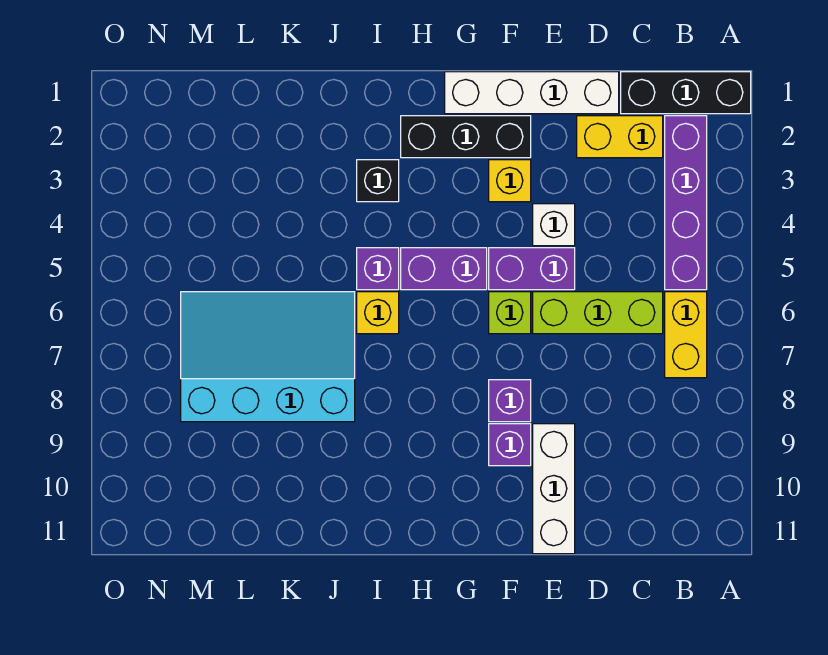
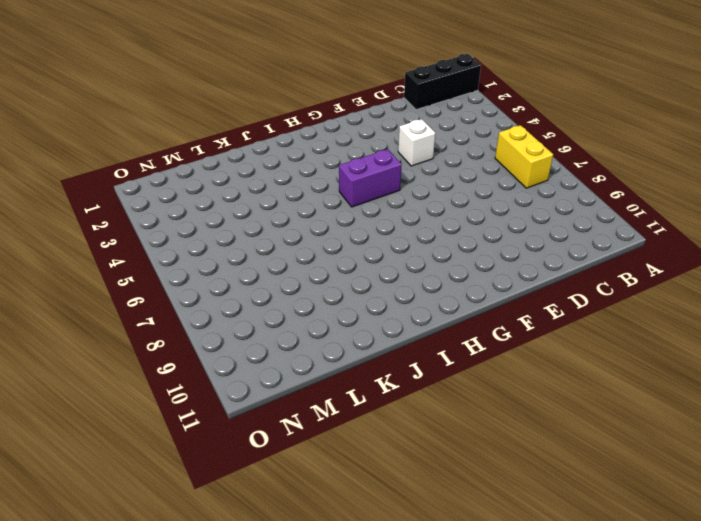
none -> purple 1x4 brick [665,116,707,290]
none -> yellow 1x2 brick [577,116,663,158]
none -> lime 1x3 brick [533,292,663,334]

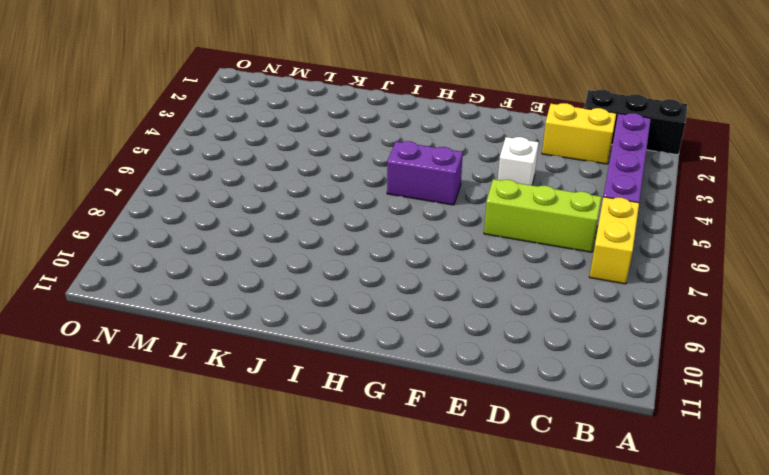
none -> white 1x4 brick [445,72,619,114]
none -> purple 1x2 brick [489,248,575,290]
none -> white 1x3 brick [533,424,575,554]

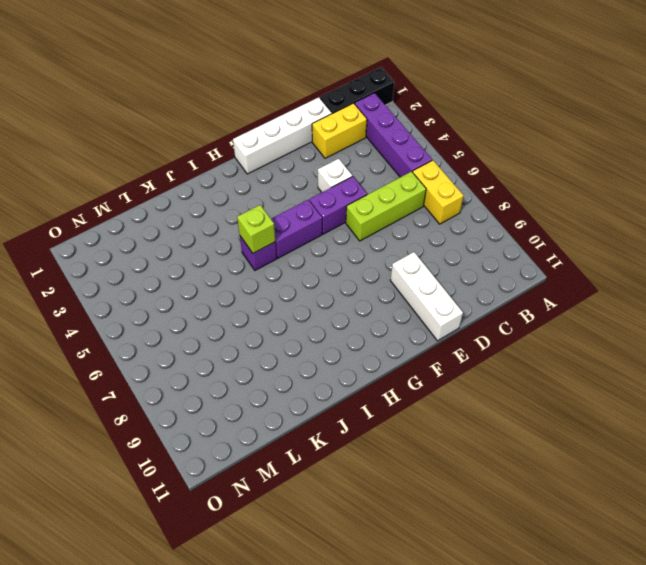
lime 1x1 brick [237,205,275,253] -> lime 1x1 brick moved to [489,292,531,334]
none -> black 1x3 brick [401,116,531,158]
none -> yellow 1x1 brick [489,160,531,202]
none -> purple 1x1 brick [489,380,531,422]

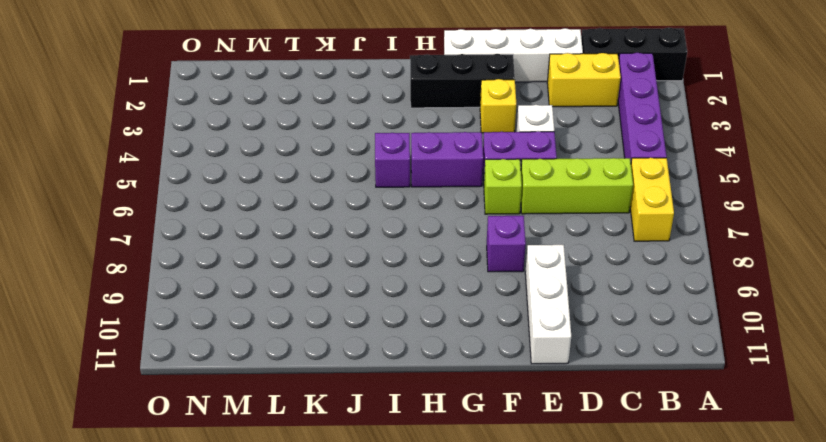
none -> purple 1x1 brick [489,424,531,466]
none -> black 1x1 brick [357,160,399,202]
none -> yellow 1x1 brick [357,292,399,334]

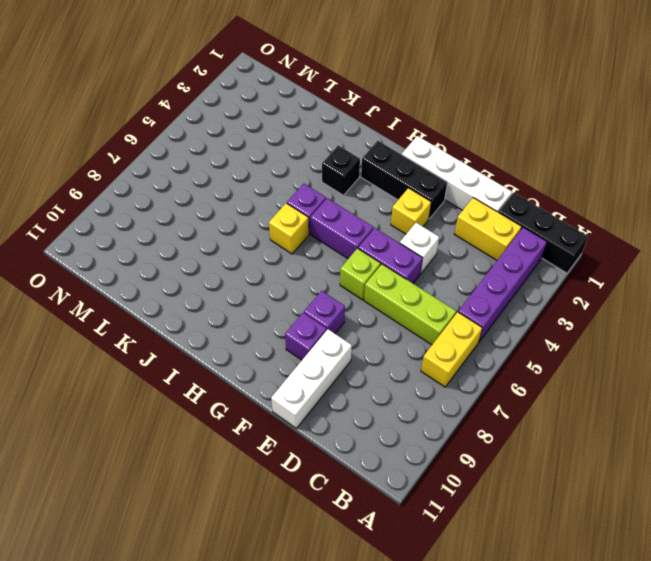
none -> cyan 3x4 slope [181,292,355,422]

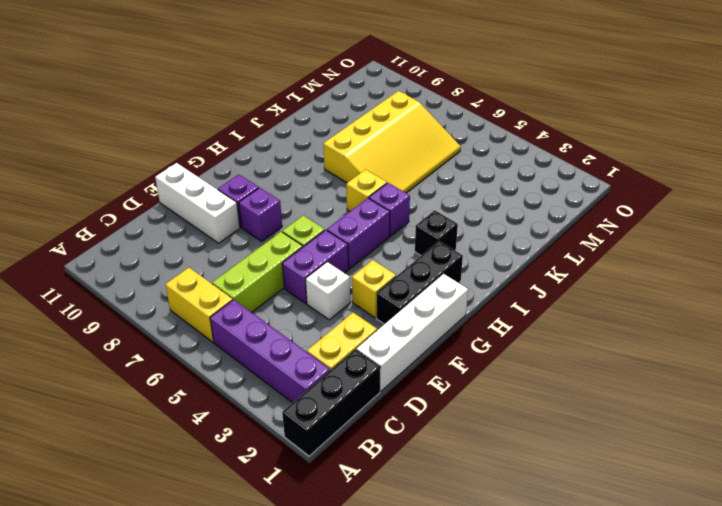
yellow 3x4 slope [323,91,461,193] -> cyan 3x4 slope [181,292,355,422]

